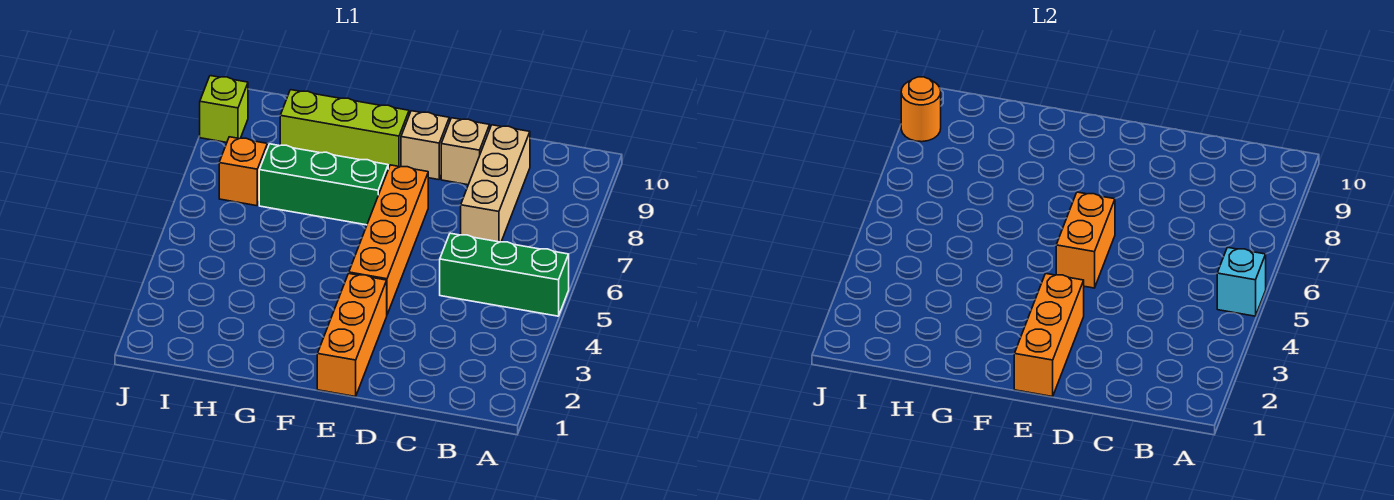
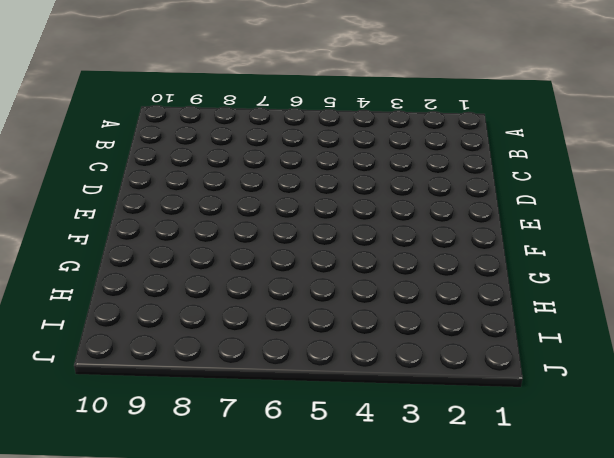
none -> green 1x3 brick [440,233,569,316]
none -> tan 1x3 brick [461,125,530,242]
none -> tan 1x1 brick [441,118,490,185]

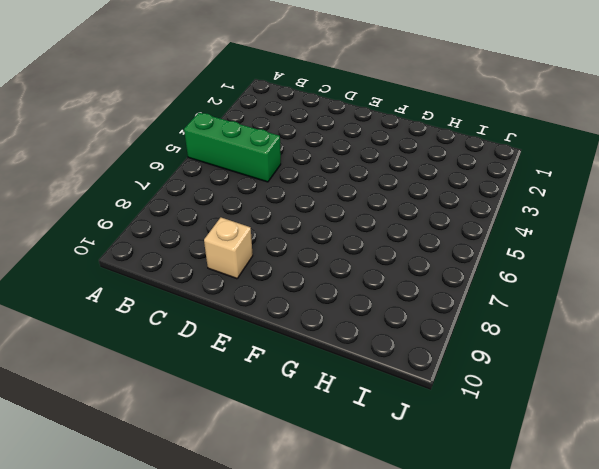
none -> tan 1x3 brick [461,125,530,242]
none -> orange 1x3 brick [317,274,387,397]
none -> orange 1x4 brick [349,165,428,314]

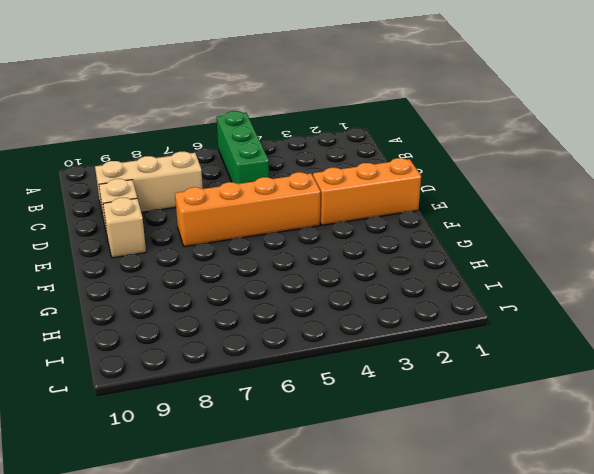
none -> green 1x3 brick [259,144,388,225]
none -> lime 1x3 brick [280,90,409,169]
none -> orange 1x1 brick [219,137,267,206]

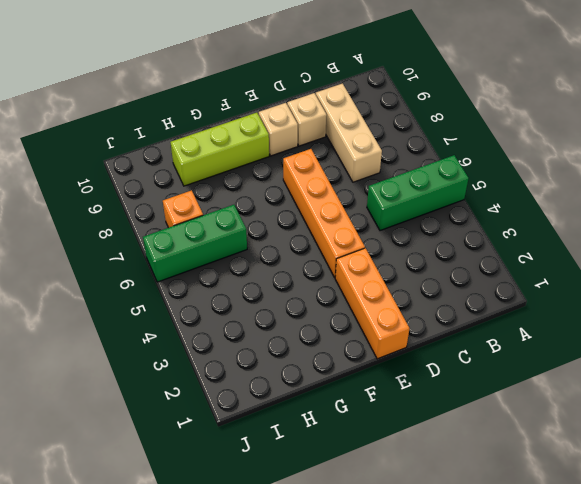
green 1x3 brick [143,205,247,282] -> green 1x3 brick moved to [259,144,388,225]
none -> lime 1x1 brick [200,76,248,143]
none -> cyan 1x1 brick [1217,247,1266,316]
none -> orange 1x3 brick [1014,274,1084,397]

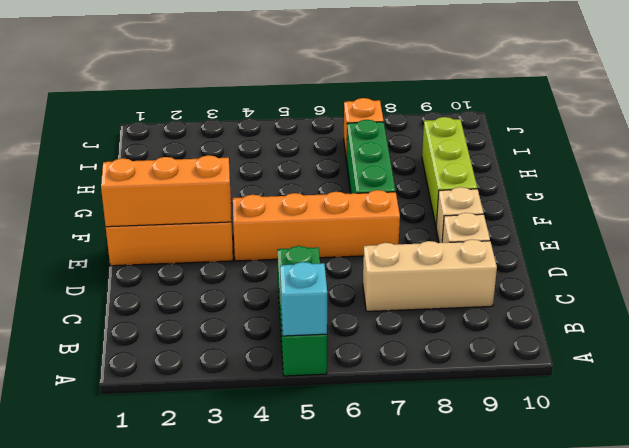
none -> lime 1x1 brick [200,76,248,143]
none -> orange 1x2 brick [1056,192,1115,288]
none -> orange 1x1 round brick [901,77,941,142]

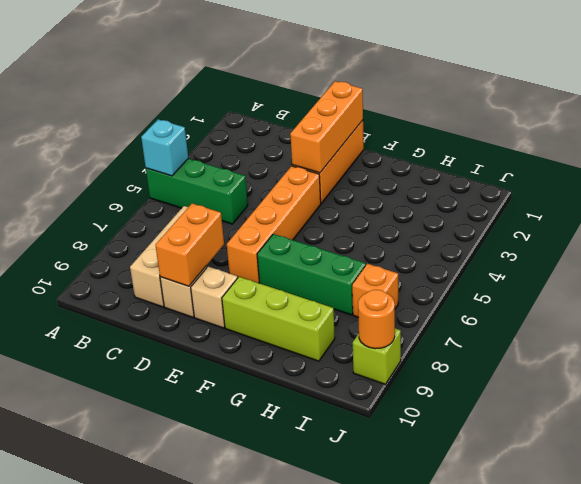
orange 1x2 brick [156,204,224,286] -> orange 1x2 brick moved to [1056,192,1115,288]

